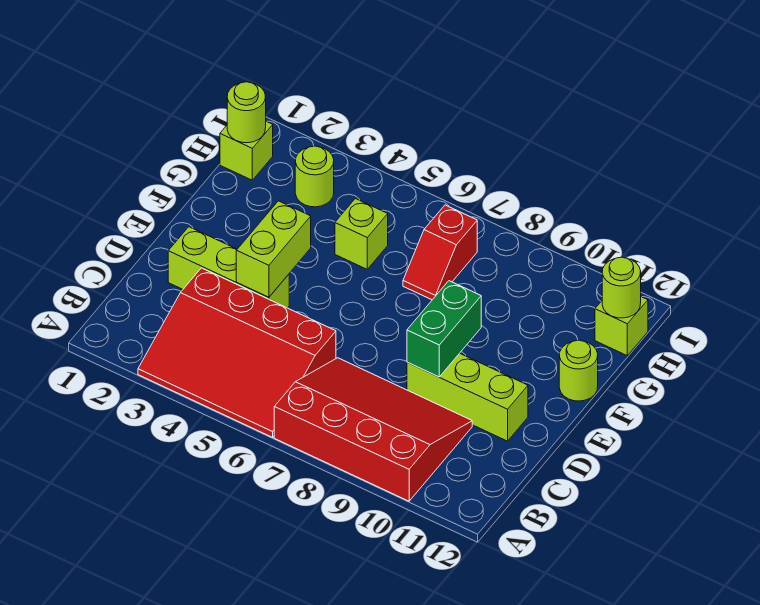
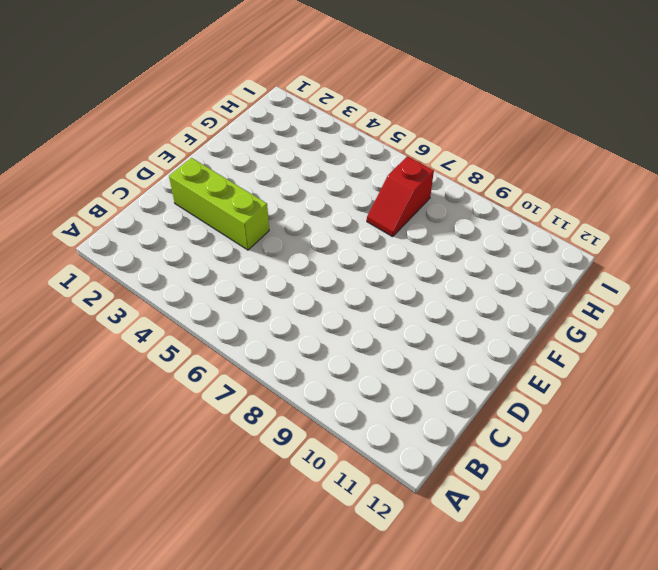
none -> red 3x4 slope [138,268,336,437]
none -> red 3x4 slope [274,358,472,501]
none -> lime 1x3 brick [407,353,528,441]

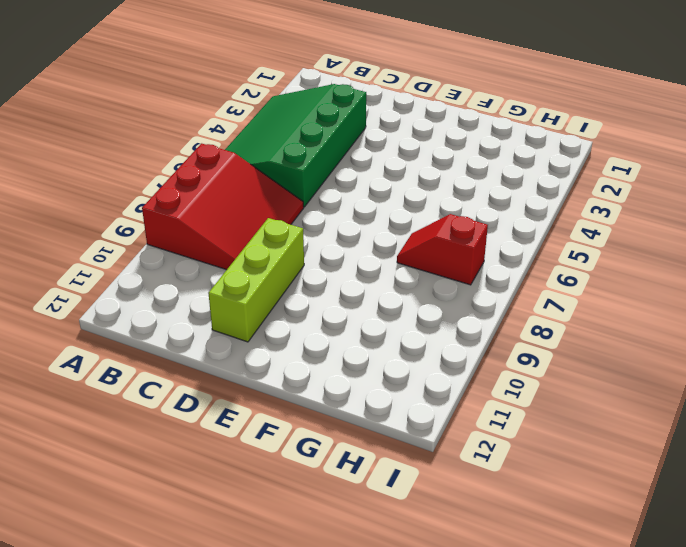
green 3x4 slope [225,84,366,207] -> red 3x4 slope [138,268,336,437]
red 3x3 slope [142,143,304,270] -> red 3x4 slope [274,358,472,501]
none -> lime 1x3 brick [168,227,289,308]
none -> lime 1x1 round brick [559,340,598,401]
none -> lime 1x1 brick [335,199,388,269]

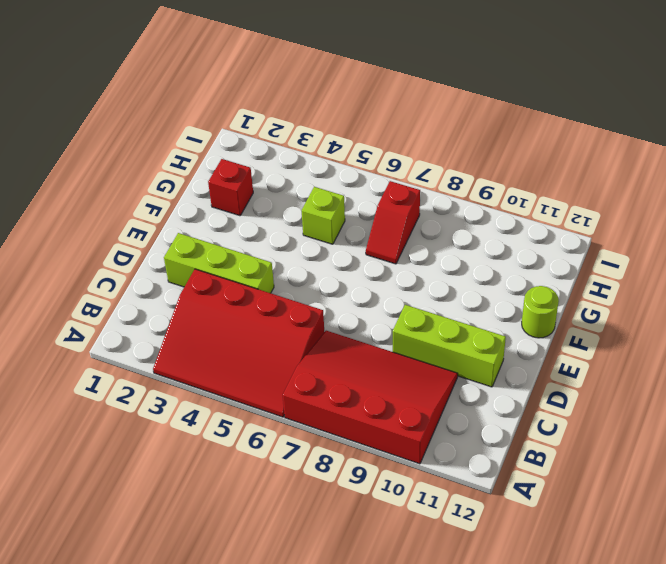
red 1x1 brick [208,159,253,216] -> none
none -> lime 1x1 brick [220,121,273,180]
none -> lime 1x1 round brick [295,146,334,207]
none -> lime 1x1 brick [595,297,648,356]

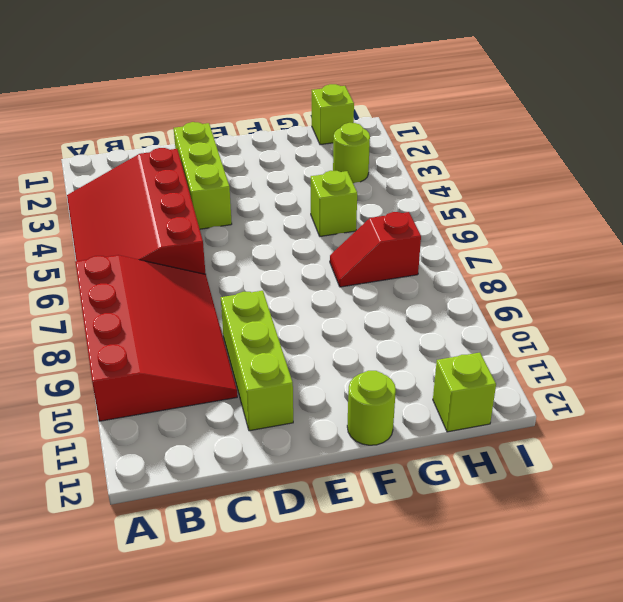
none -> lime 1x2 brick [236,201,311,297]
none -> green 1x2 brick [407,281,481,377]
none -> lime 1x1 round brick [227,82,266,143]

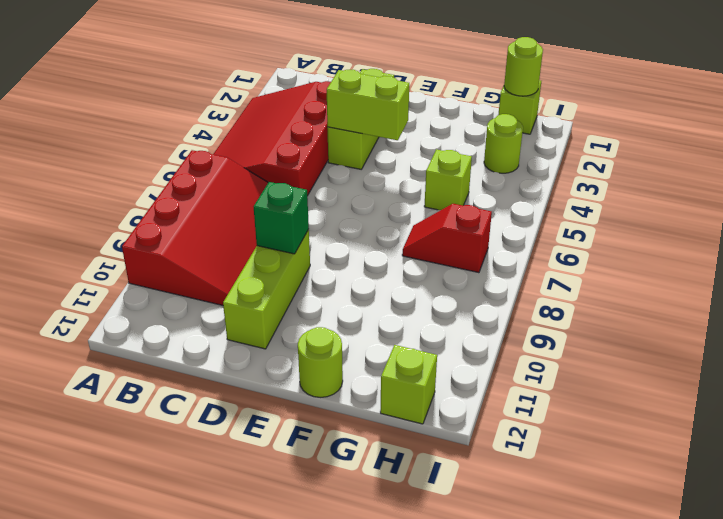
green 1x1 brick [254,182,309,254] -> green 1x2 brick [407,281,481,377]
none -> lime 1x1 round brick [602,257,641,318]

